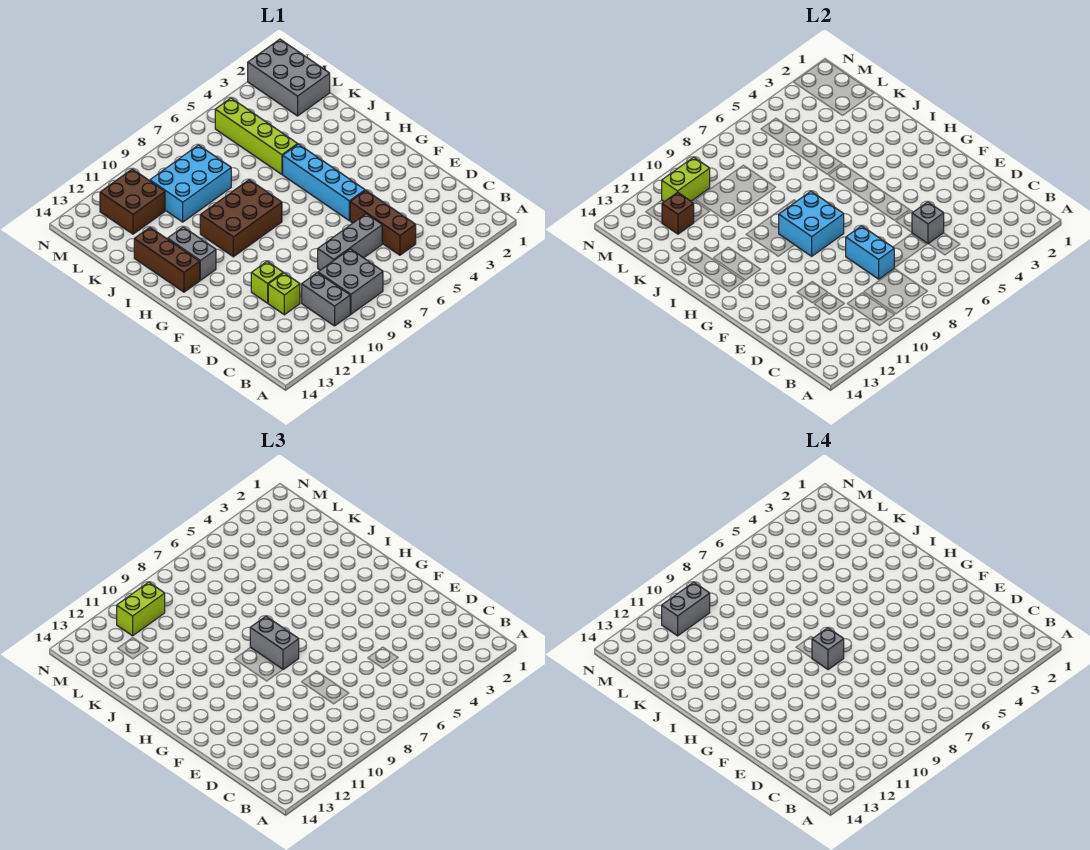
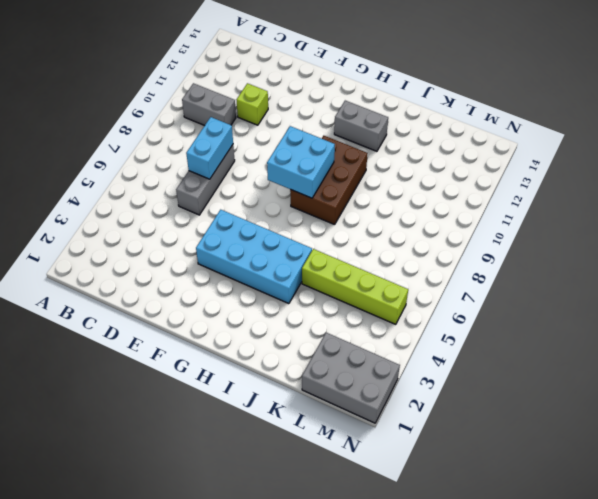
cyan 1x2 brick [186,117,233,179] -> cyan 1x2 brick turned to [846,226,894,279]
cyan 2x4 brick [196,210,312,304] -> cyan 1x4 brick [283,144,365,221]
none -> grey 2x2 brick [318,249,383,314]
none -> brown 1x3 brick [350,190,416,255]
none -> lime 1x1 brick [251,261,283,303]

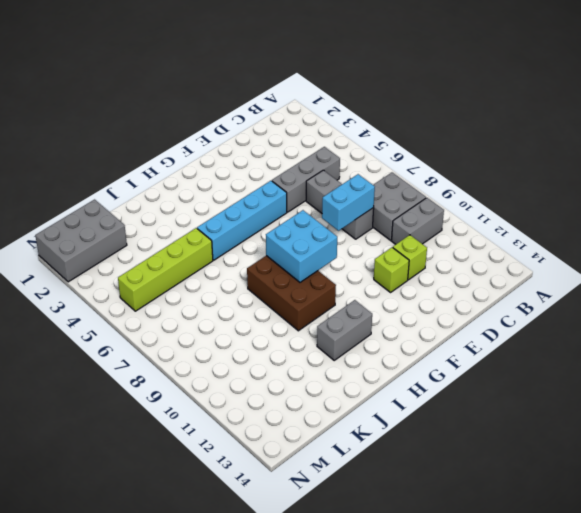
grey 1x3 brick [272,147,340,212] -> brown 1x3 brick [350,190,416,255]
none -> brown 1x3 brick [134,227,200,292]
none -> cyan 2x3 brick [150,145,231,222]
none -> brown 2x2 brick [100,169,165,234]

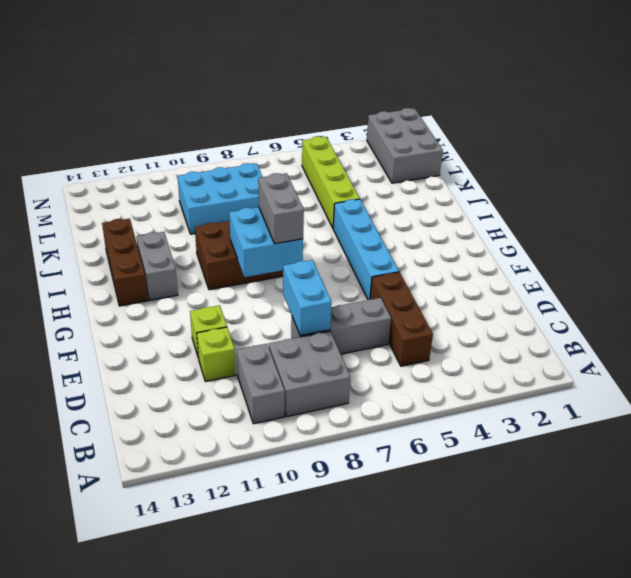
none -> brown 2x2 brick [100,169,165,234]
none -> grey 1x1 brick [912,202,944,244]
none -> brown 1x1 brick [662,192,694,234]

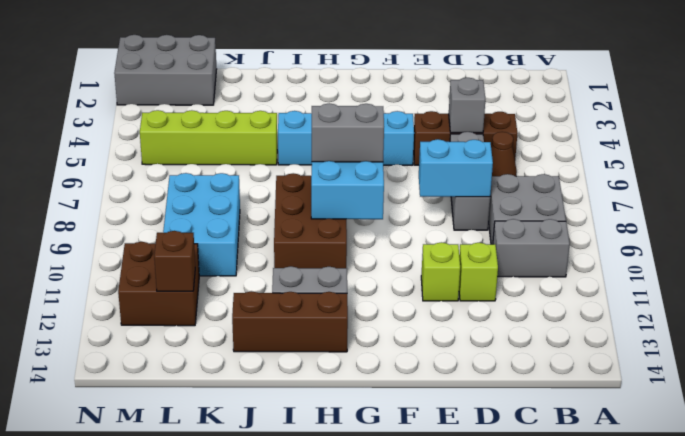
brown 1x1 cone [491,132,517,176] -> none
none -> lime 1x2 brick [662,157,710,202]
none -> lime 1x2 brick [117,582,165,636]
none -> grey 1x1 brick [812,628,844,670]

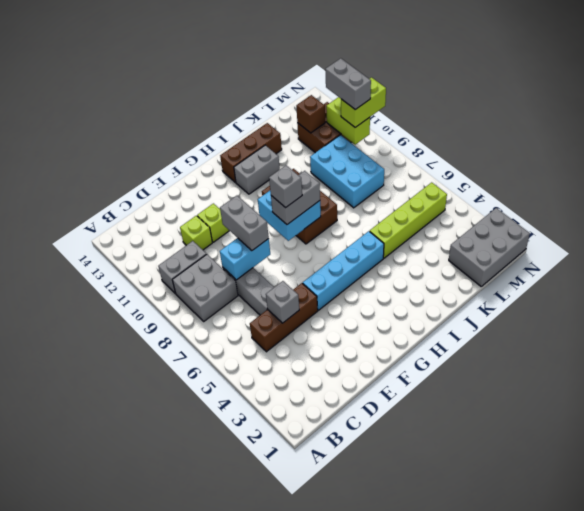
grey 1x2 brick [220,196,269,251] -> none
lime 1x2 brick [341,78,386,127] -> lime 1x2 brick turned to [117,582,165,636]

